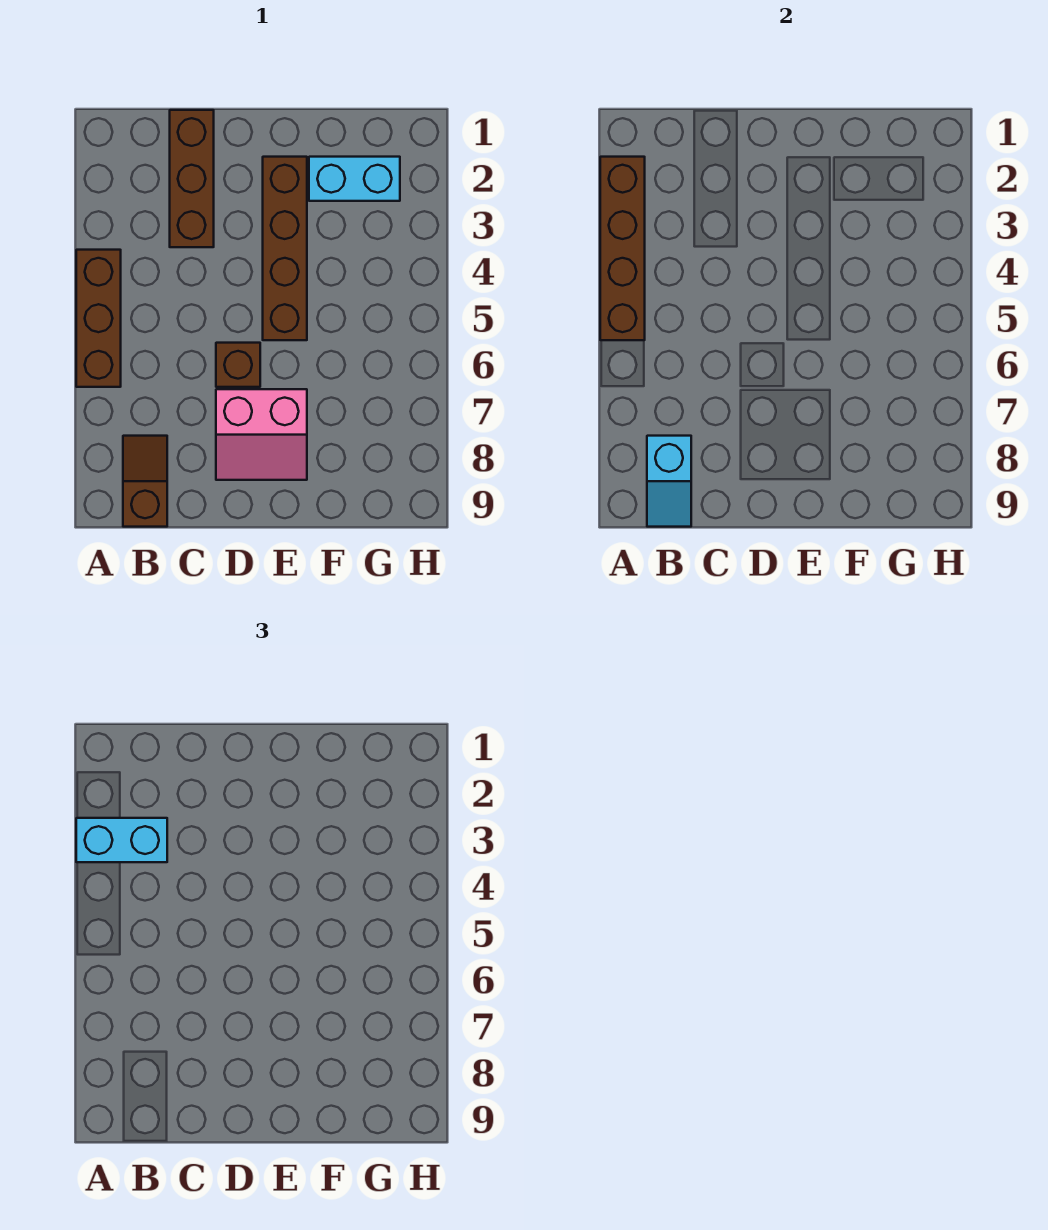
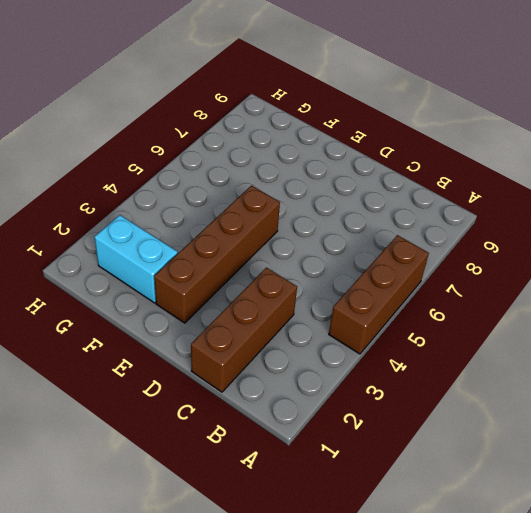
none -> brown 1x2 slope [123,436,167,527]
none -> brown 1x1 brick [216,343,260,387]

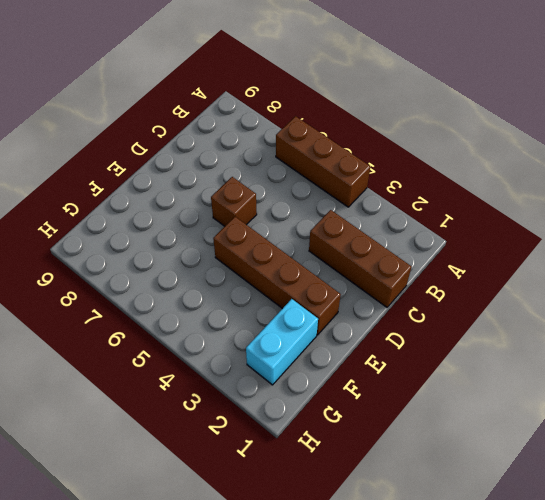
none -> brown 1x2 slope [123,436,167,527]
none -> pink 2x2 slope [216,389,307,480]

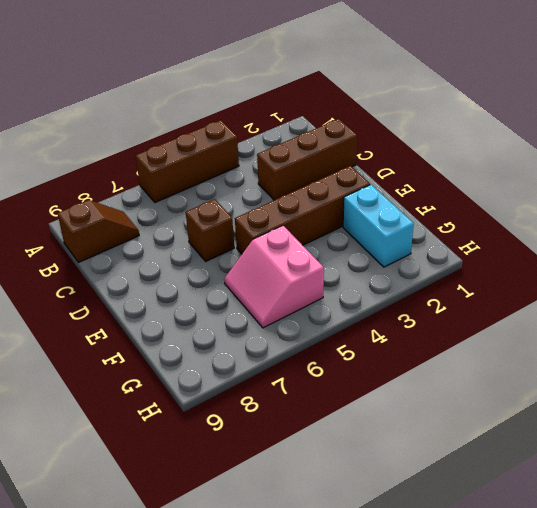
pink 2x2 slope [224,226,324,328] -> pink 2x2 slope moved to [216,389,307,480]
none -> brown 1x4 brick [600,157,645,340]
none -> cyan 1x2 slope [647,436,691,527]

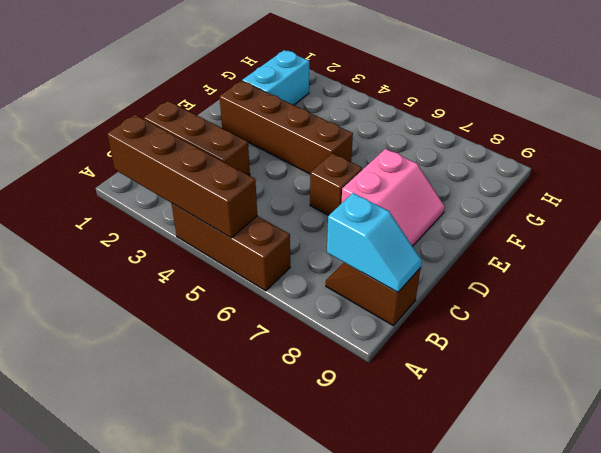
none -> cyan 1x2 brick [76,818,167,862]

